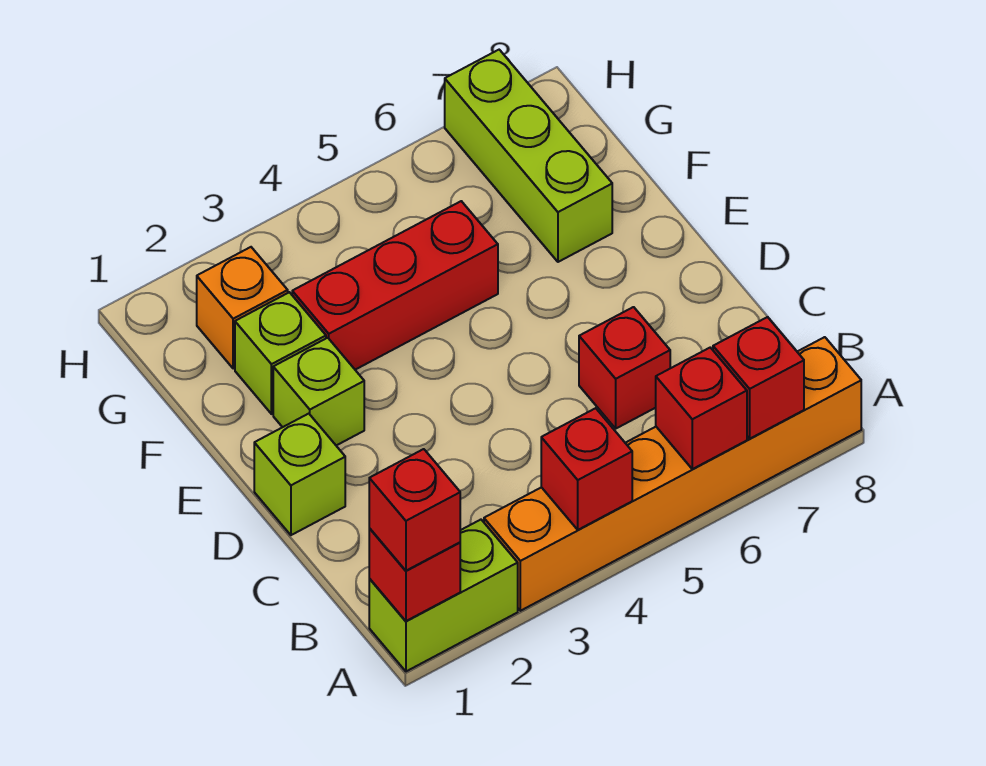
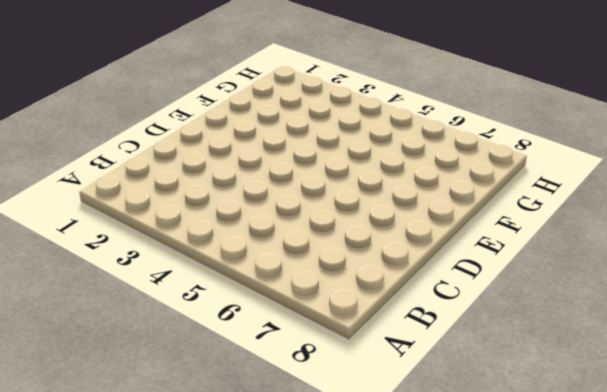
none -> lime 1x2 brick [369,520,518,671]
none -> orange 1x6 brick [484,337,861,611]
none -> red 1x1 brick [579,307,670,428]

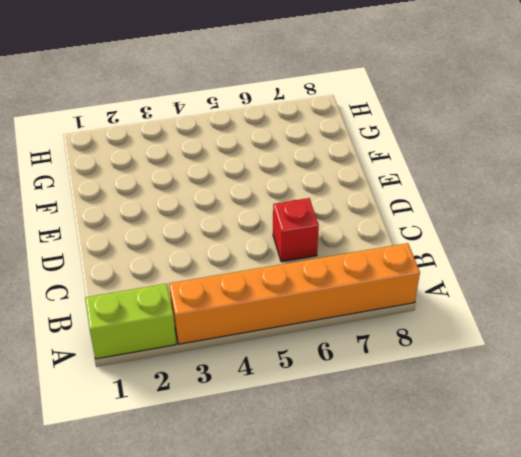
none -> lime 1x1 brick [254,414,345,535]
none -> lime 1x1 brick [273,338,364,445]
none -> lime 1x1 brick [235,292,326,414]

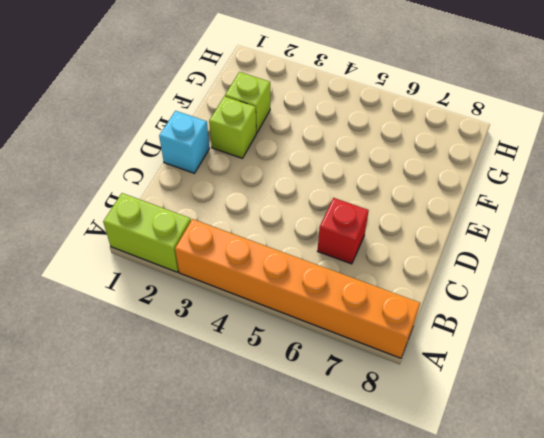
cyan 1x1 brick [159,111,209,173] -> lime 1x1 brick [254,414,345,535]
none -> red 1x3 brick [292,201,498,370]
none -> lime 1x3 brick [445,50,612,262]
none -> orange 1x1 brick [197,247,288,369]

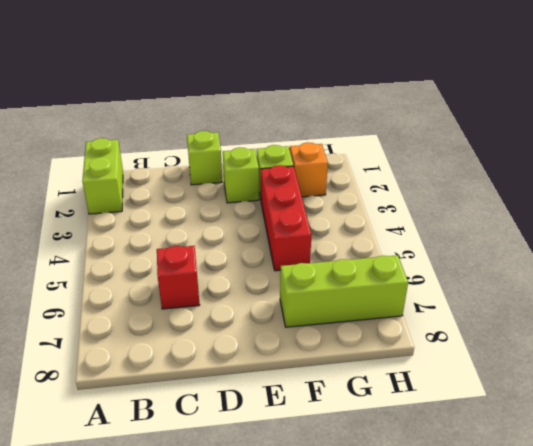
none -> orange 1x6 brick [484,337,861,611]
none -> red 1x1 brick [369,528,460,621]
none -> red 1x1 brick [541,408,632,530]

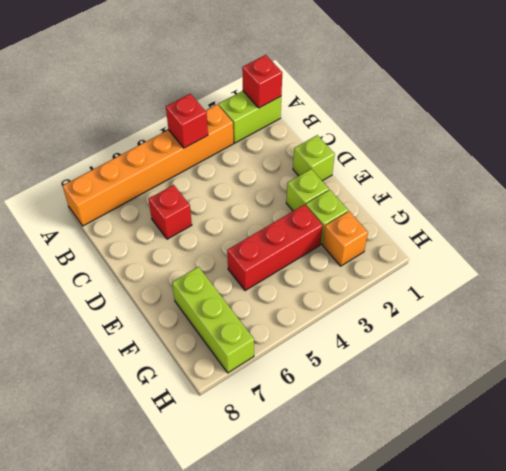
none -> red 1x1 brick [656,348,747,469]
none -> red 1x1 brick [713,317,804,439]
none -> red 1x1 brick [369,449,460,571]

